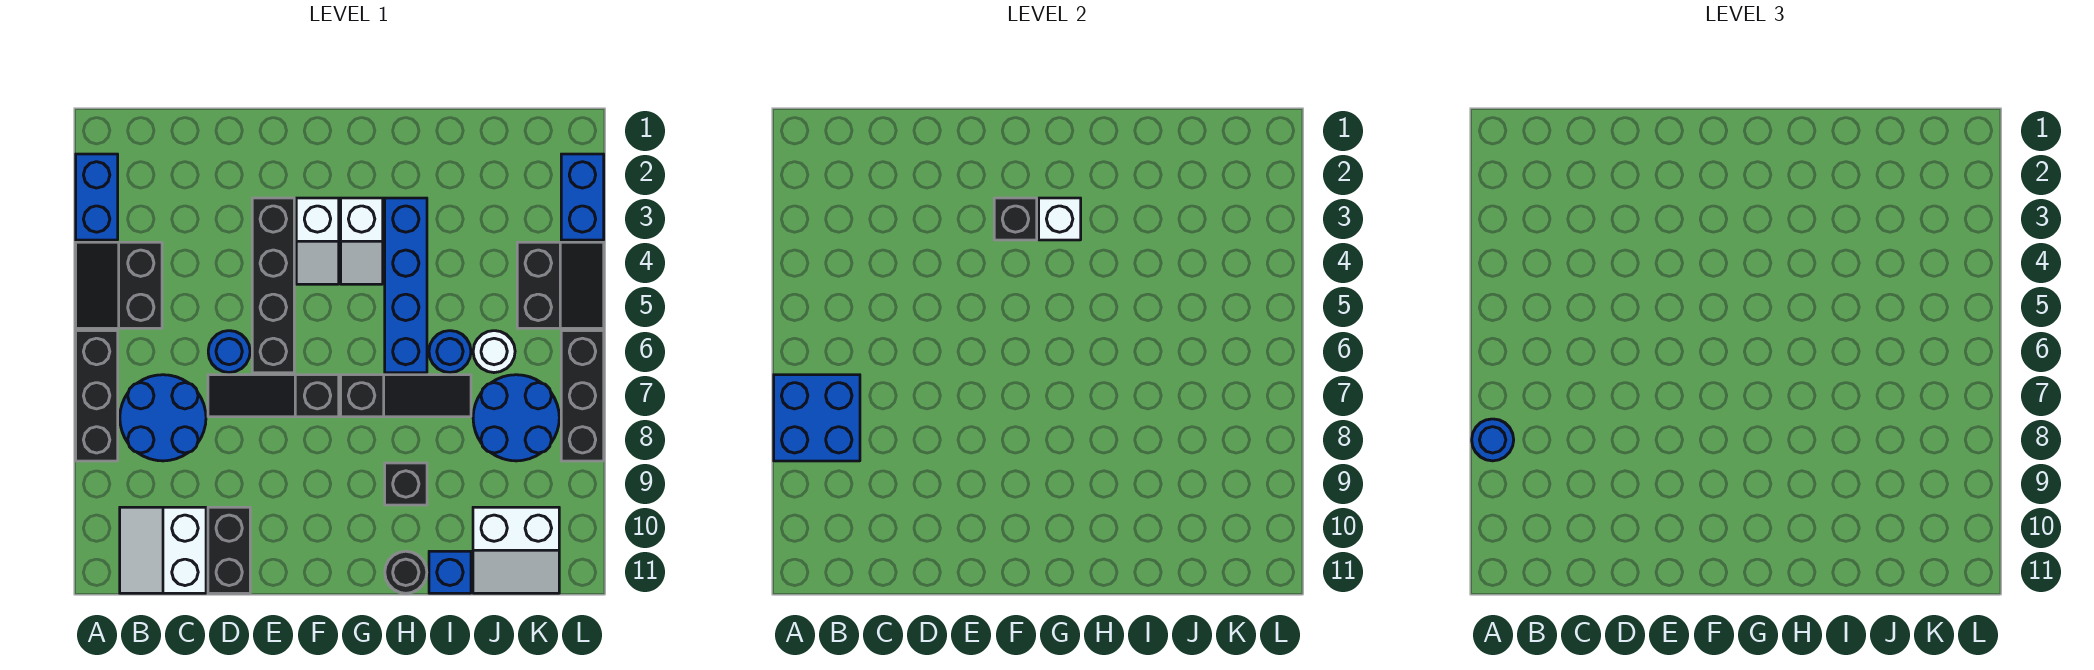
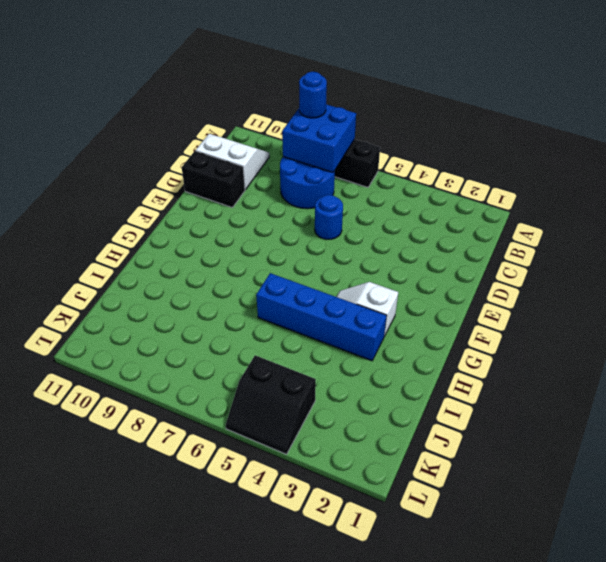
none -> blue 1x2 brick [76,154,118,240]
none -> black 2x2 slope [76,242,162,328]
none -> black 1x3 slope [208,375,339,417]

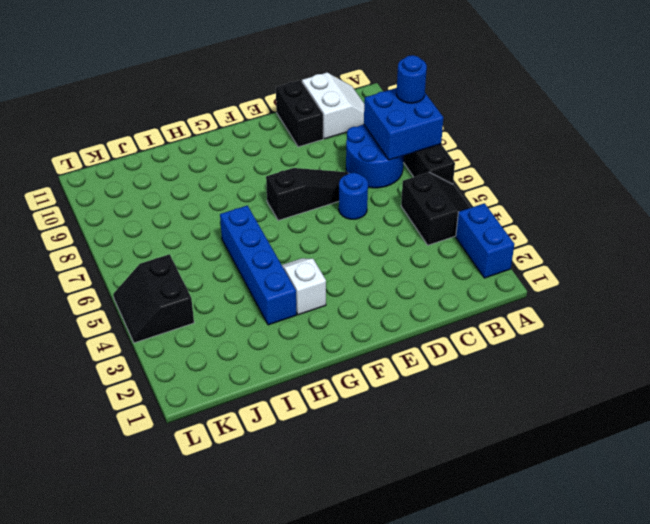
none -> black 1x4 brick [252,198,294,373]
none -> white 1x2 slope [296,198,339,284]
none -> black 1x3 slope [341,375,471,417]

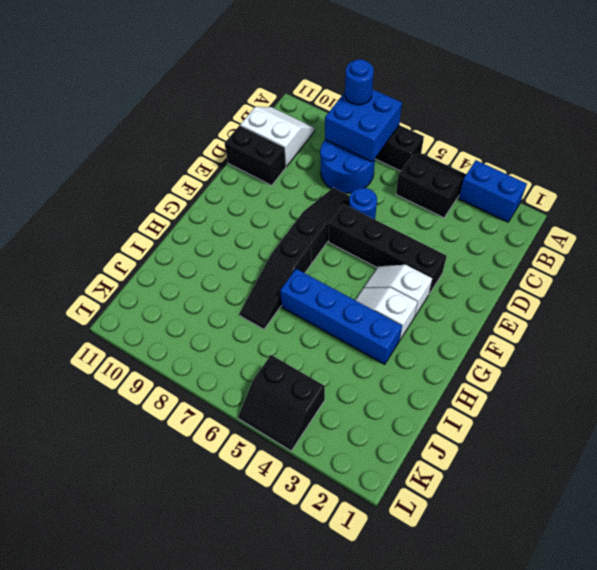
none -> black 1x1 brick [385,463,427,505]
none -> black 1x1 round brick [385,551,427,593]
none -> blue 1x1 round brick [429,331,471,373]

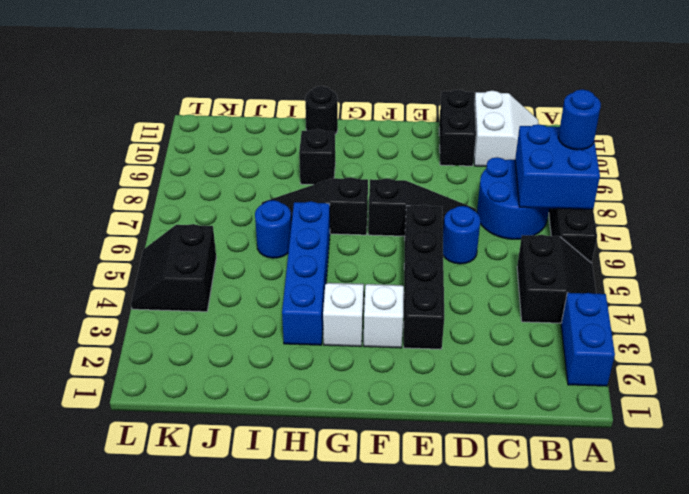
none -> blue 1x1 brick [429,551,471,593]
none -> white 1x1 round brick [473,331,515,373]
none -> blue 2x2 round brick [473,375,559,461]

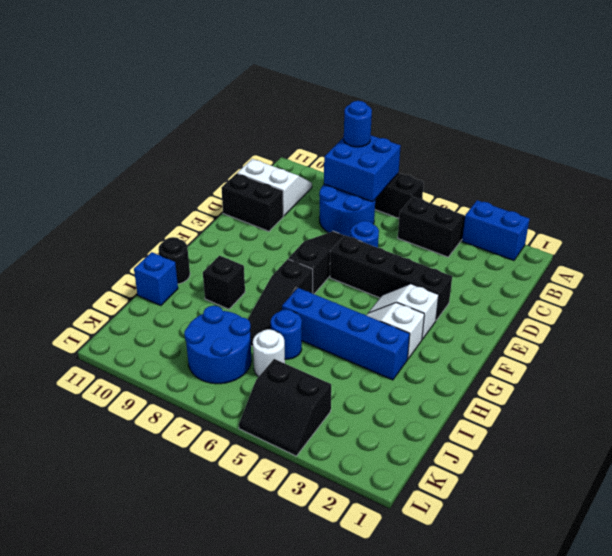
none -> white 2x2 slope [473,507,559,593]
none -> blue 1x2 brick [561,154,604,240]
none -> black 1x3 brick [561,331,604,461]

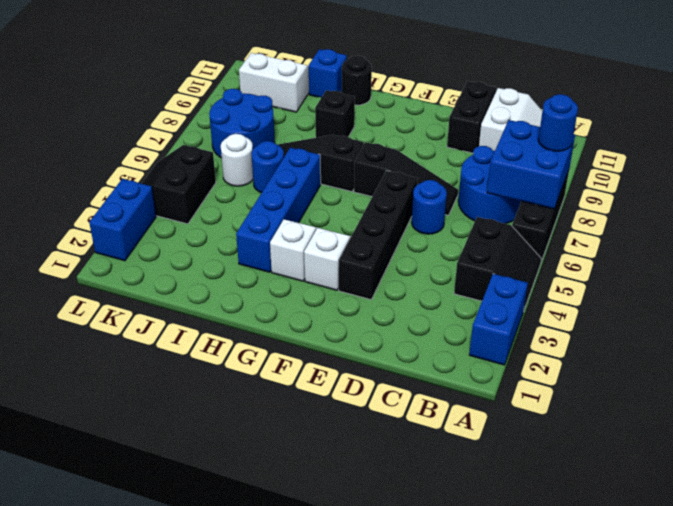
none -> black 1x3 brick [561,331,604,461]
none -> black 1x1 brick [994,198,1037,240]
none -> white 1x1 brick [1039,198,1081,240]

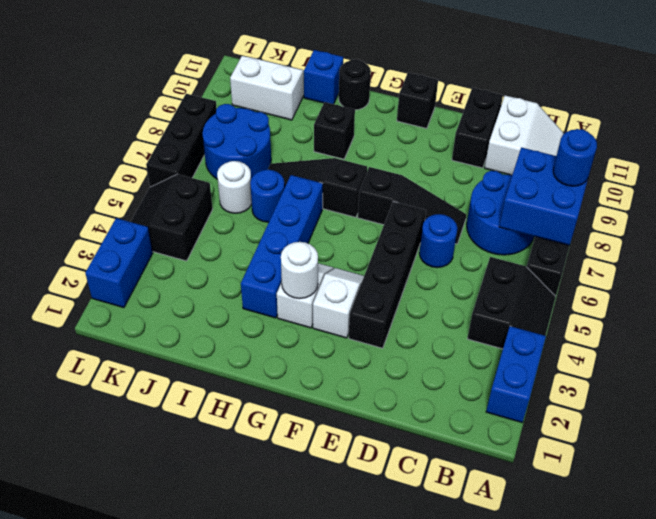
black 1x1 brick [397,72,438,128] -> black 1x1 brick moved to [994,198,1037,240]
white 1x1 round brick [281,242,318,299] -> white 1x1 brick [1039,198,1081,240]

